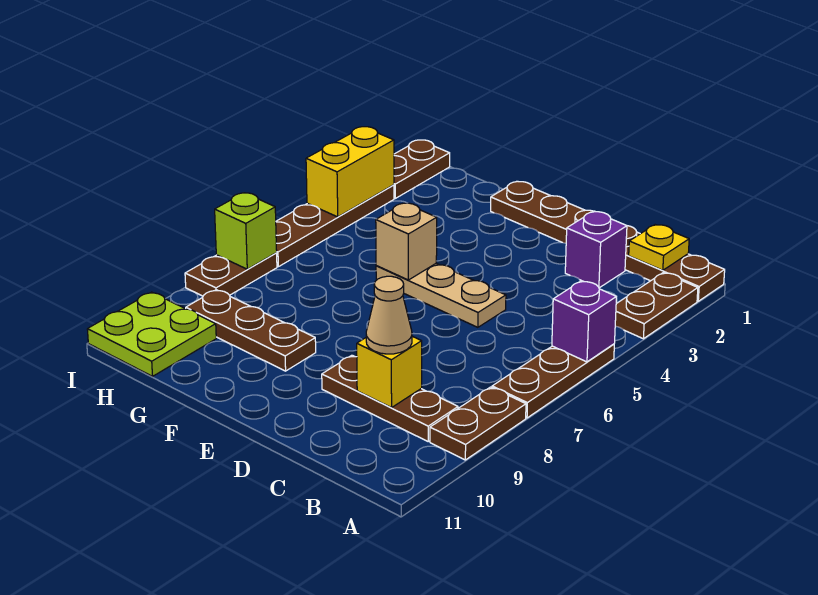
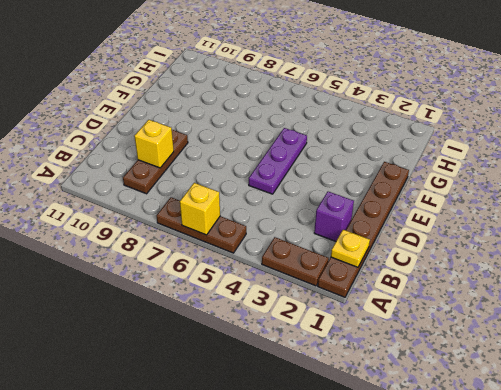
yellow 1x1 brick [180,183,220,235] -> none
purple 1x3 plate [249,128,307,194] -> tan 1x3 plate [376,264,506,327]
none -> brown 1x2 plate [430,387,526,460]
none -> brown 1x3 plate [186,290,316,371]
none -> lime 2x2 plate [87,292,216,376]

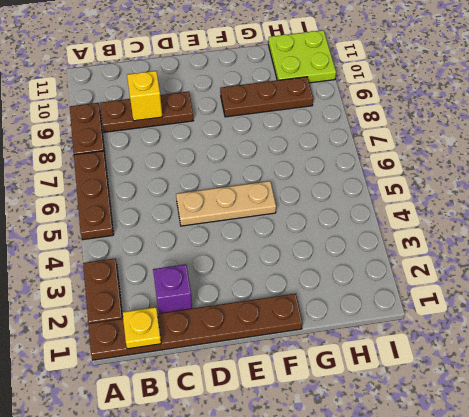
none -> brown 1x2 plate [394,140,450,198]
none -> brown 1x4 plate [276,185,394,267]
none -> brown 1x2 plate [185,253,277,296]

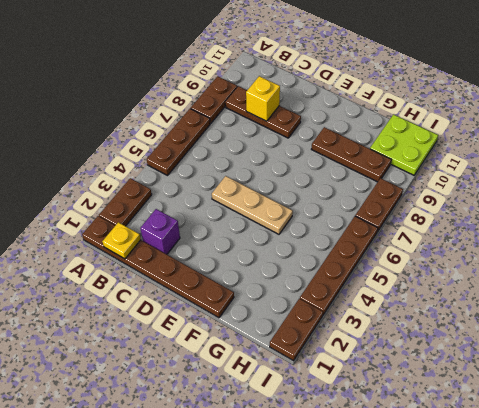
none -> purple 1x1 brick [552,281,616,362]
none -> tan 1x1 brick [376,203,437,280]
none -> yellow 1x2 brick [306,127,394,217]

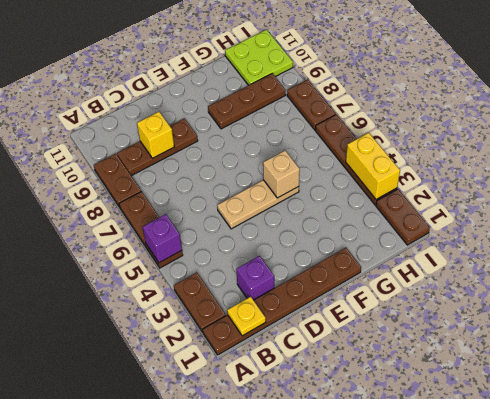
none -> lime 1x1 brick [215,193,277,269]
none -> tan 1x1 cone [366,276,412,354]

